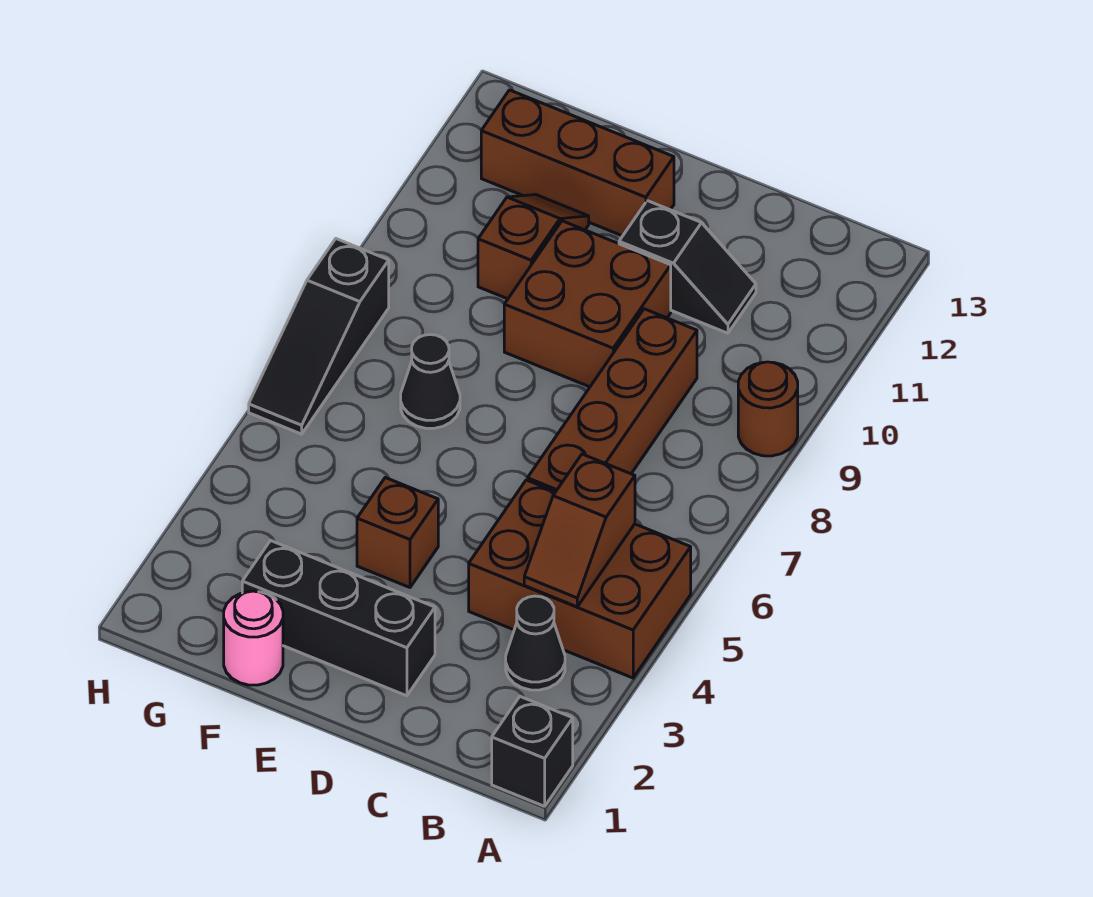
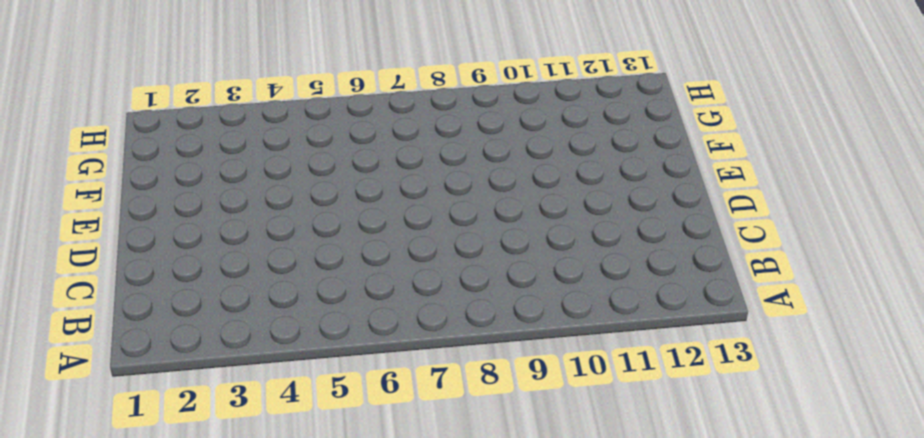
none -> black 1x1 brick [492,697,573,806]
none -> brown 2x3 brick [469,480,691,678]
none -> brown 1x1 round brick [738,362,798,456]

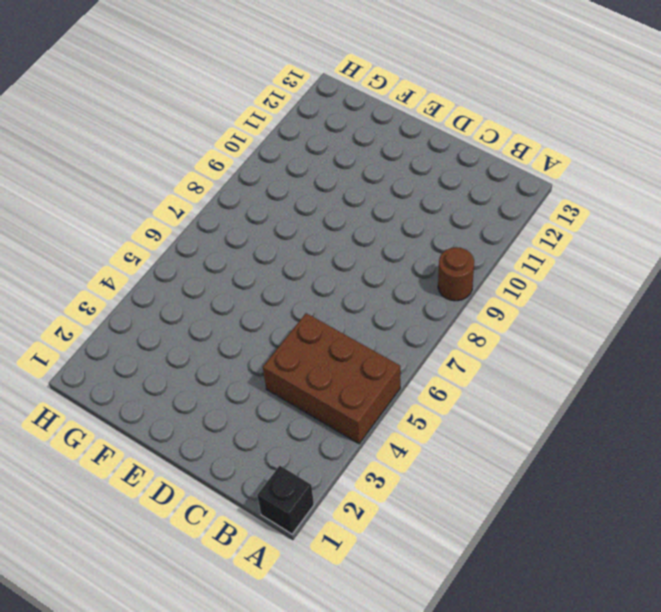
none -> black 1x1 cone [506,596,565,690]
none -> brown 1x4 brick [528,309,697,492]
none -> black 1x2 slope [619,201,756,333]

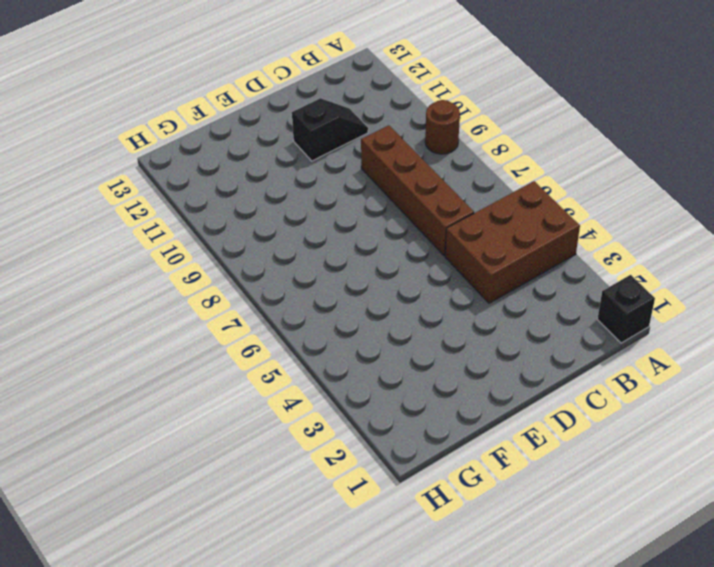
none -> black 1x1 cone [506,596,565,690]
none -> black 1x3 brick [242,541,435,696]
none -> brown 2x2 brick [504,221,671,387]

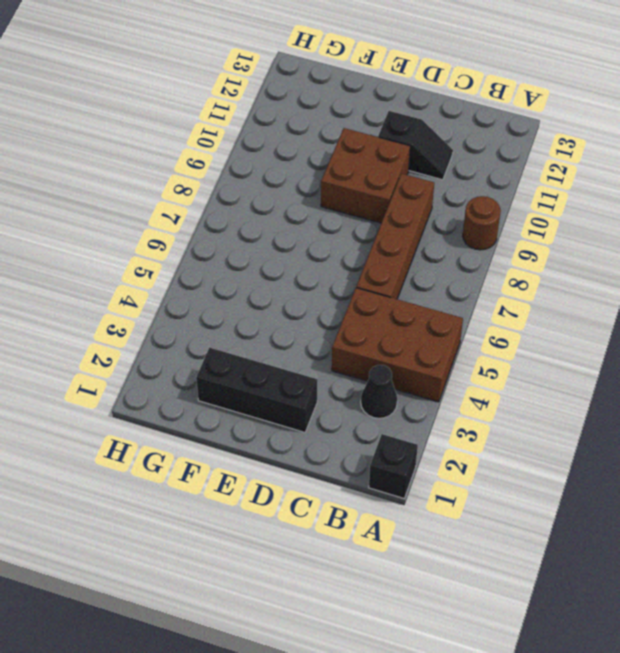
none -> brown 1x1 brick [357,478,438,587]
none -> brown 1x3 brick [481,90,674,236]
none -> pink 1x1 round brick [224,591,283,685]

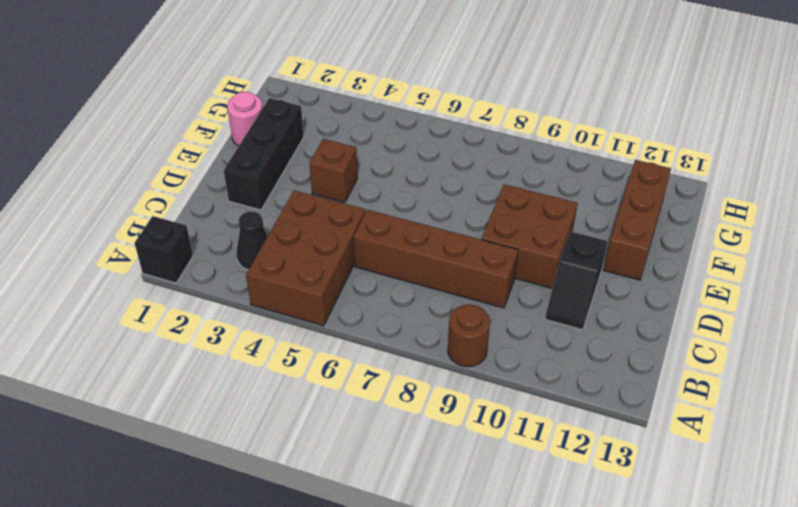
none -> black 1x1 cone [401,335,460,428]
none -> brown 1x2 slope [478,194,589,299]
none -> black 1x3 slope [249,239,389,434]

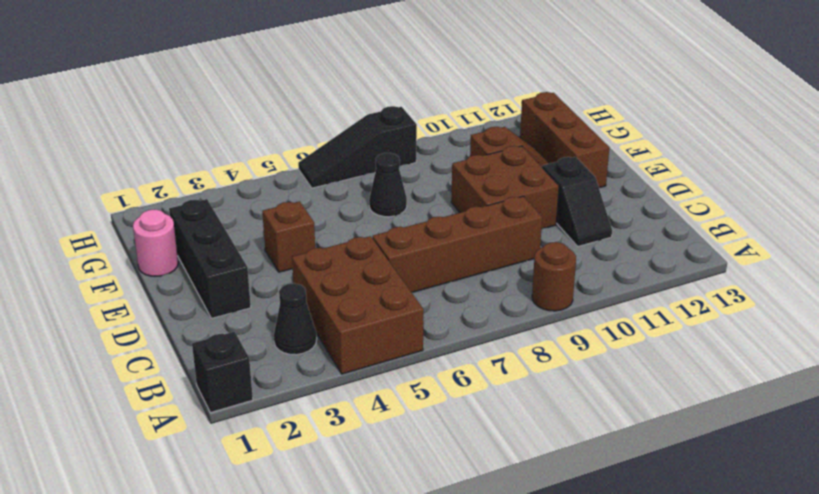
none -> brown 1x2 slope [524,454,635,607]

